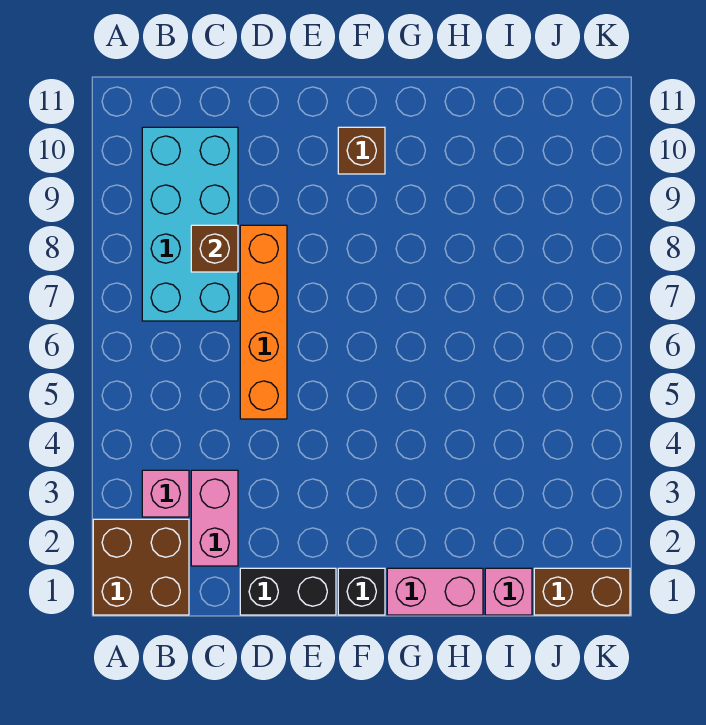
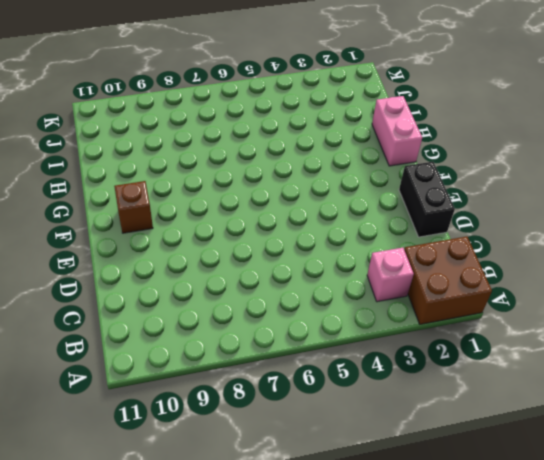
none -> cyan 2x4 brick [142,127,238,321]
none -> pink 1x2 brick [191,470,238,566]
none -> orange 1x4 brick [240,225,287,419]

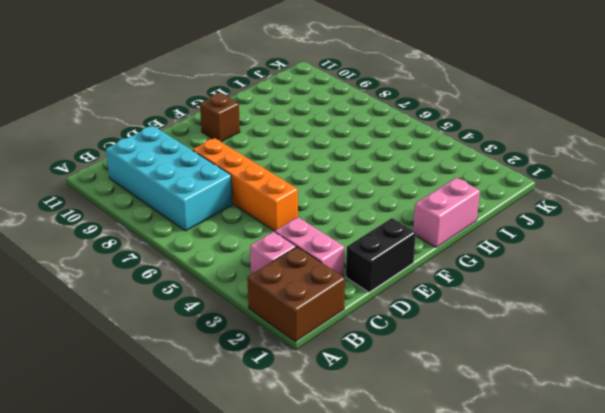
none -> black 1x1 brick [338,568,385,615]
none -> pink 1x1 brick [485,568,532,615]
none -> brown 1x2 brick [534,568,630,615]

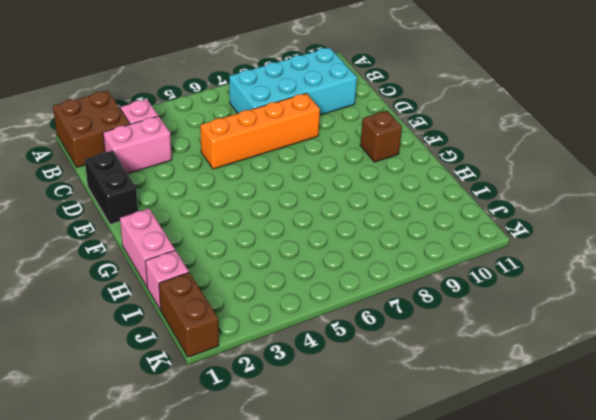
none -> black 1x1 brick [338,568,385,615]
none -> brown 1x1 brick [191,225,238,272]

